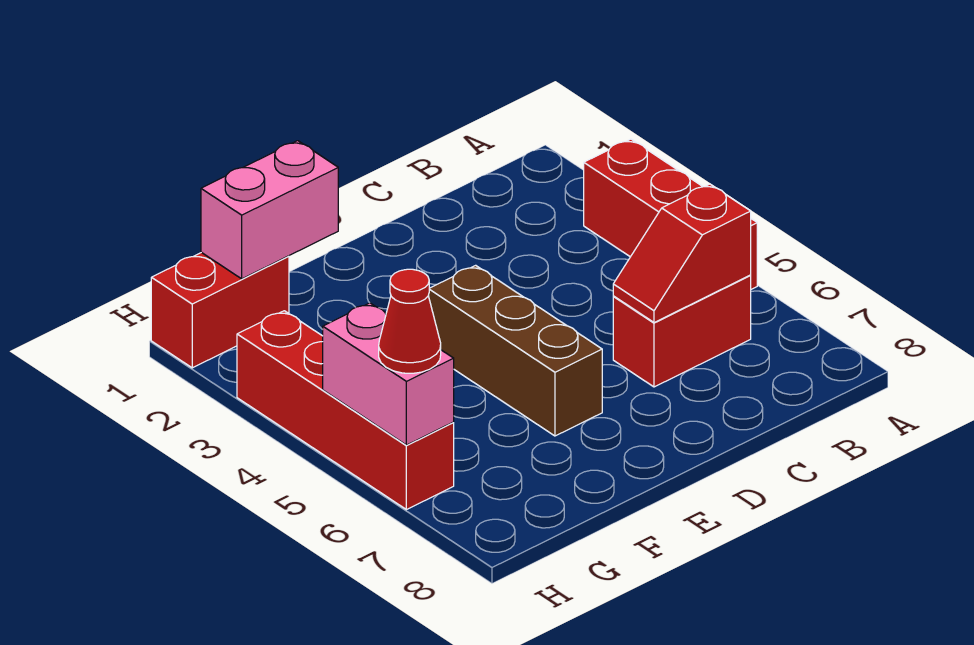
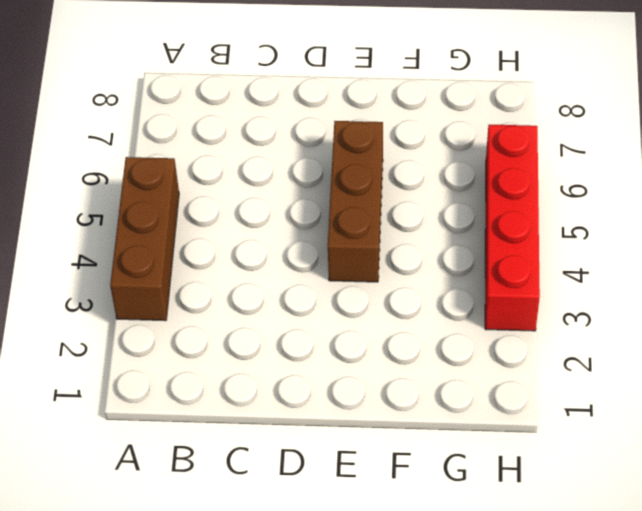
brown 1x3 brick [110,157,179,321] -> red 1x3 brick [584,139,757,289]
none -> red 1x2 brick [613,275,751,387]
none -> red 1x2 brick [151,252,289,368]

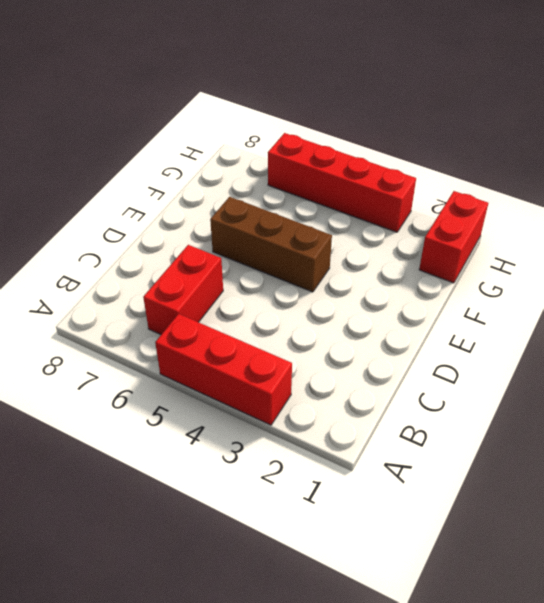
none -> red 1x2 slope [613,184,751,323]
none -> pink 1x2 brick [201,141,338,279]

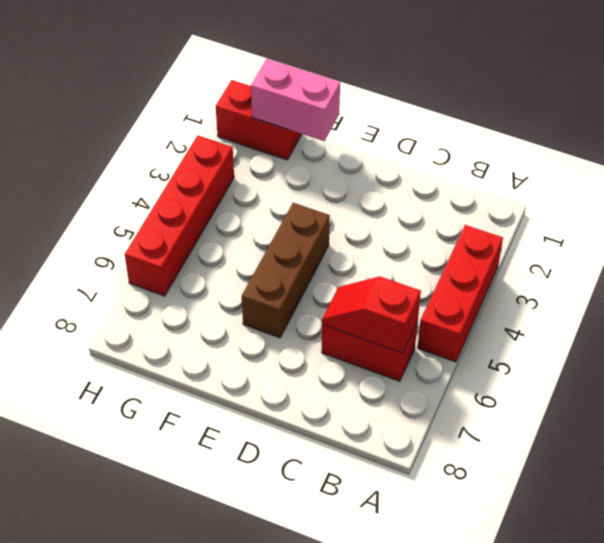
none -> pink 1x2 brick [323,303,454,445]
none -> red 1x1 cone [379,269,441,373]

